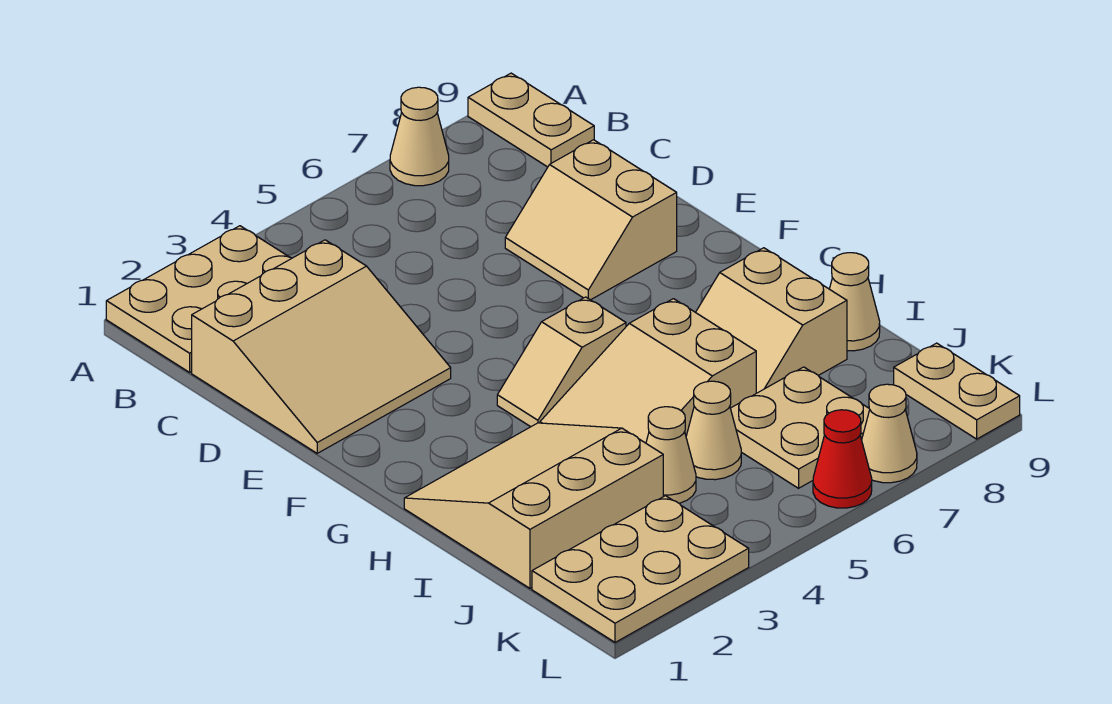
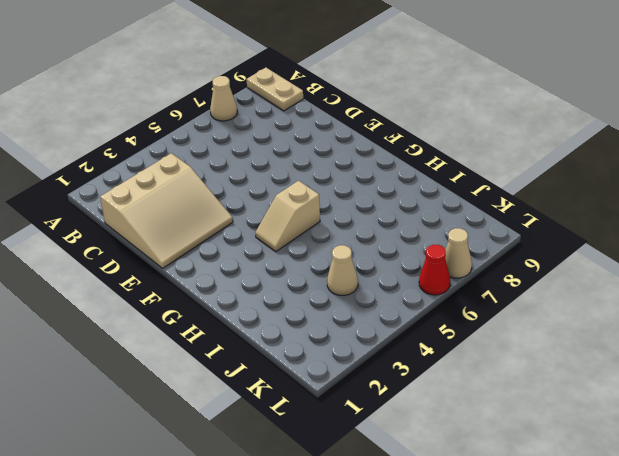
none -> tan 2x3 plate [106,226,292,372]
none -> tan 2x2 slope [505,140,677,300]
none -> tan 3x3 slope [404,423,663,588]

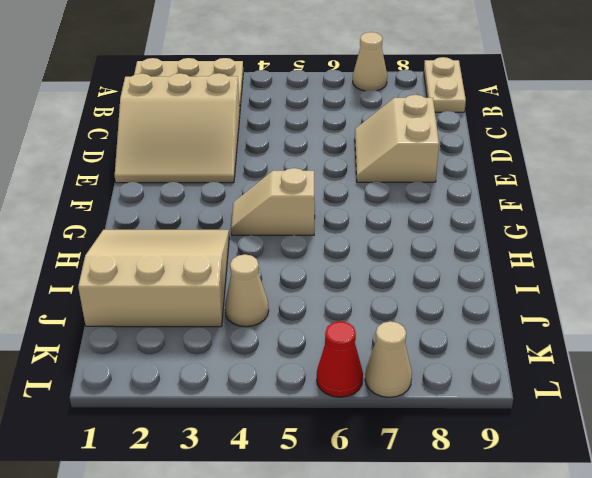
none -> tan 2x3 slope [540,299,756,443]
none -> tan 2x2 slope [696,248,847,393]
none -> tan 1x1 cone [830,253,880,351]

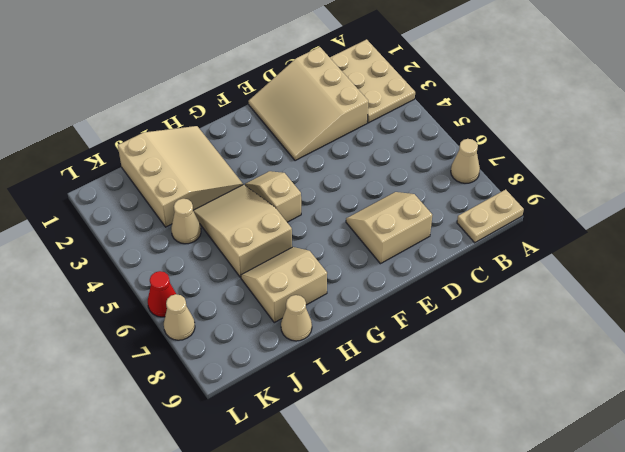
none -> tan 1x1 cone [686,381,741,480]
none -> tan 2x2 plate [730,367,870,488]
none -> tan 2x3 plate [532,496,749,642]

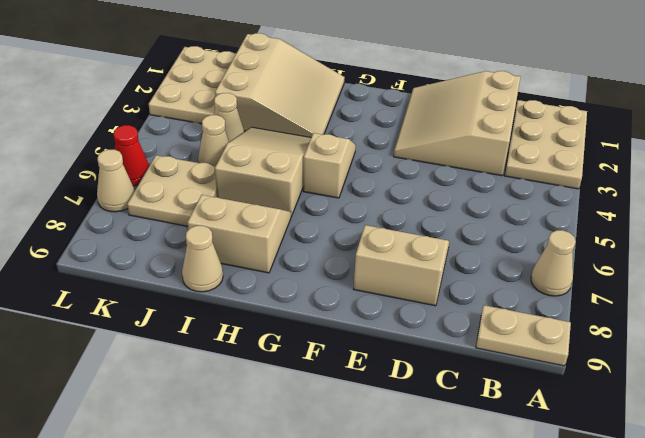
none -> tan 1x2 plate [894,343,1020,439]

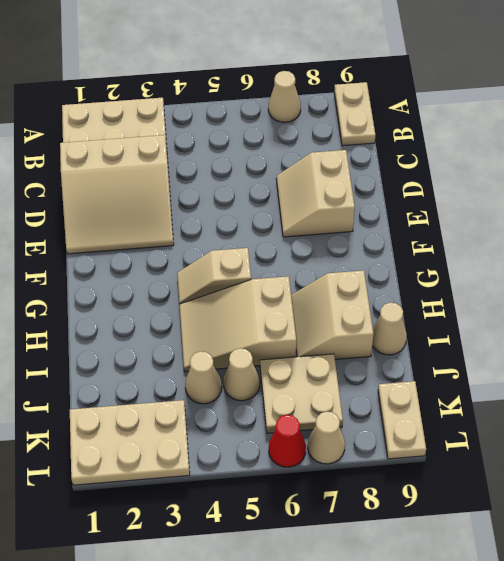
none -> tan 3x3 slope [404,423,663,588]

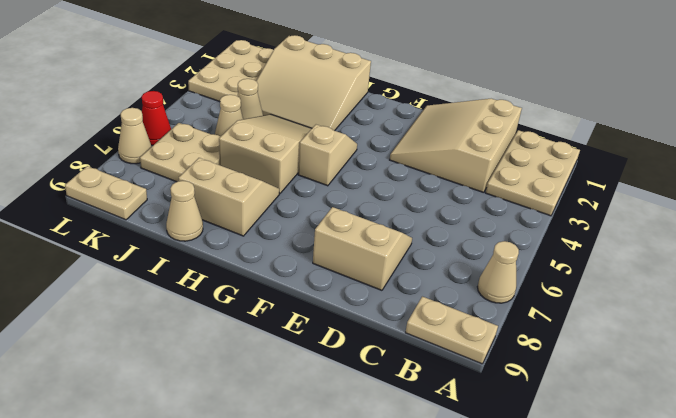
tan 3x3 slope [256,35,371,131] -> tan 3x3 slope turned to [404,423,663,588]

